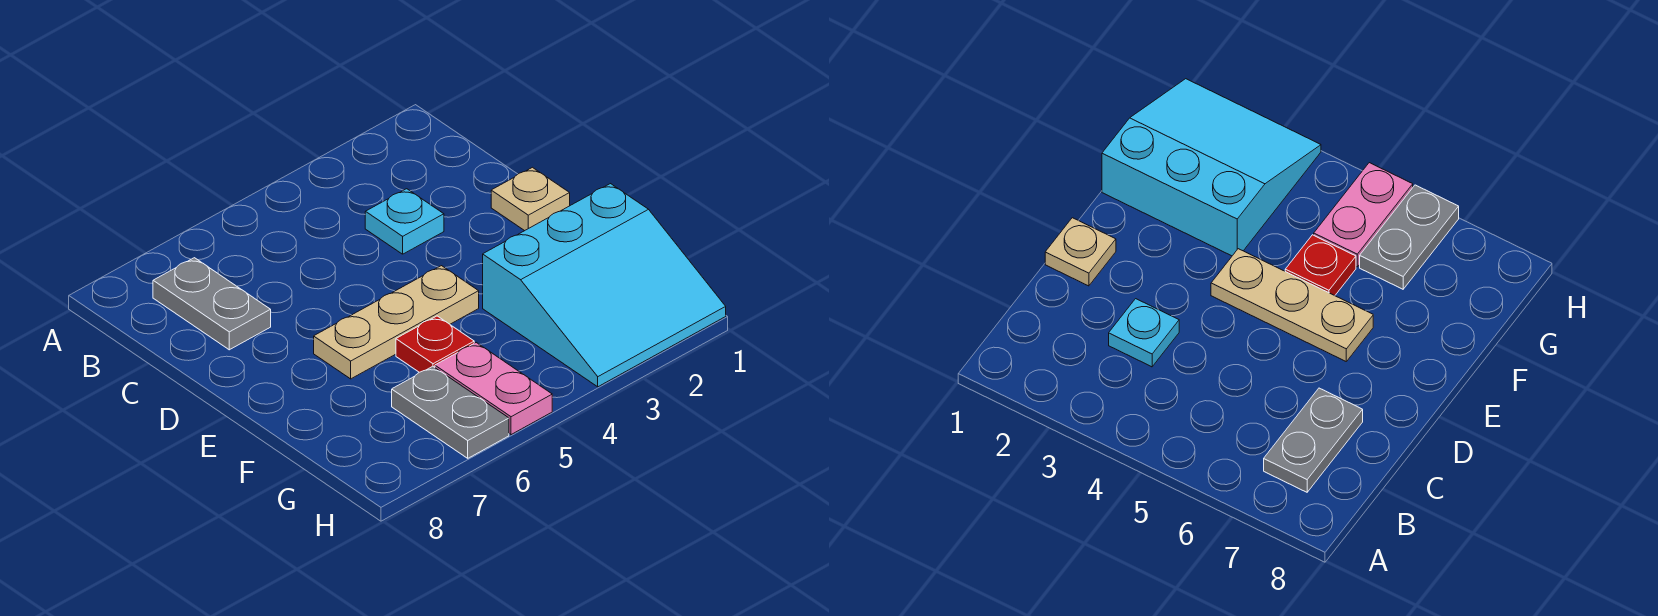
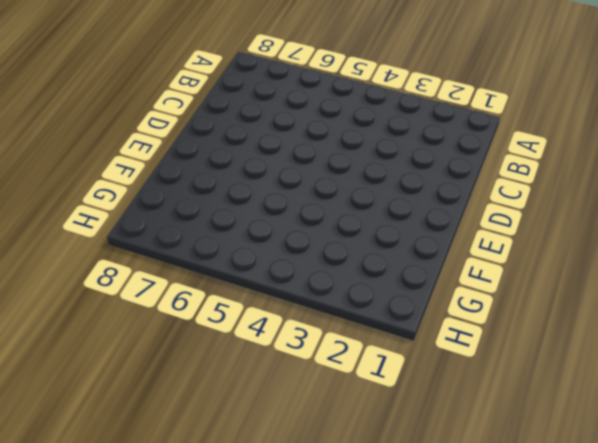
none -> grey 1x2 plate [153,258,271,350]
none -> cyan 1x1 plate [365,189,444,254]

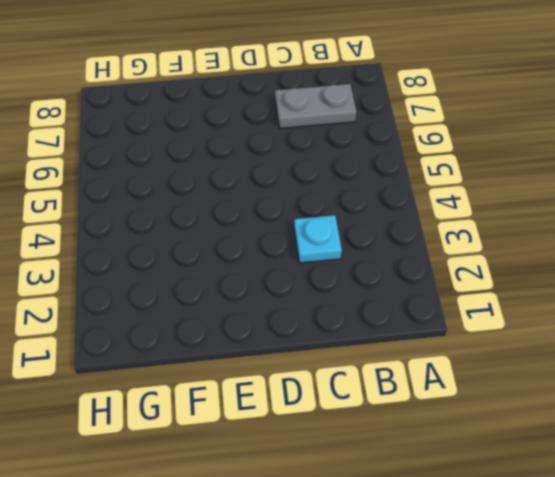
none -> tan 1x1 plate [491,167,570,231]
none -> tan 1x3 plate [314,266,479,379]

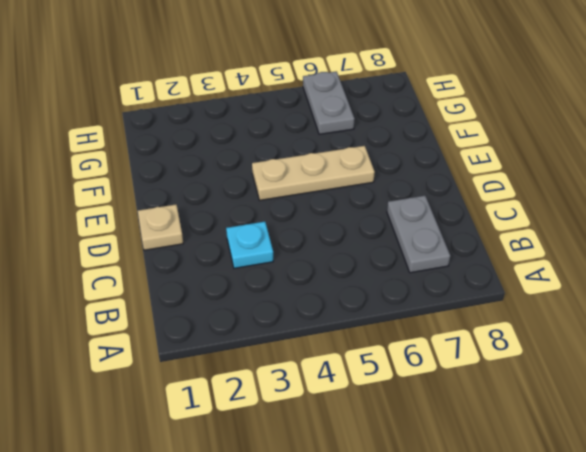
none -> cyan 3x3 slope [483,184,726,387]
none -> red 1x1 plate [396,316,474,372]

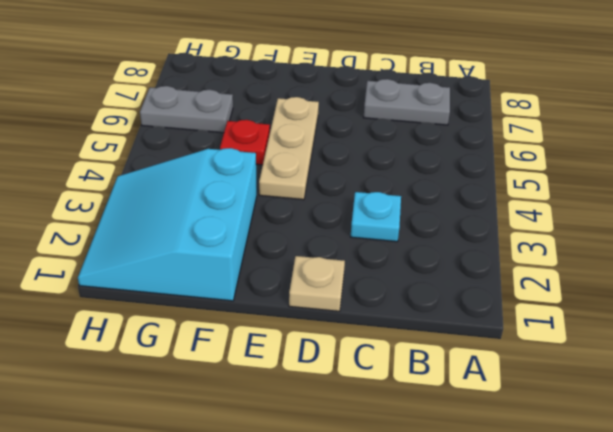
none -> pink 1x2 plate [435,343,552,435]

